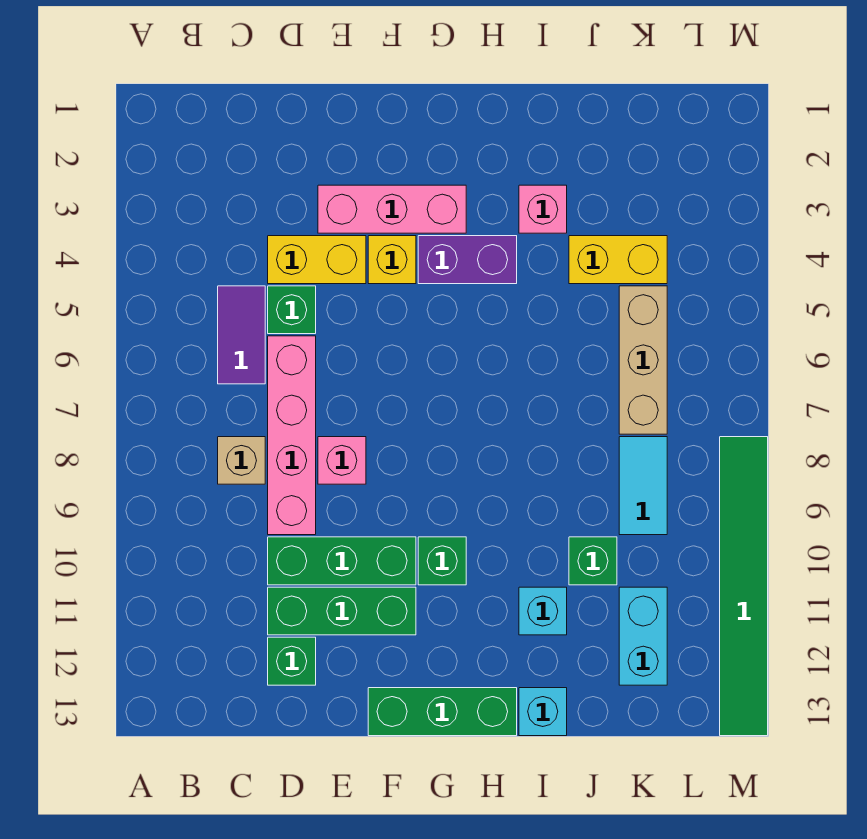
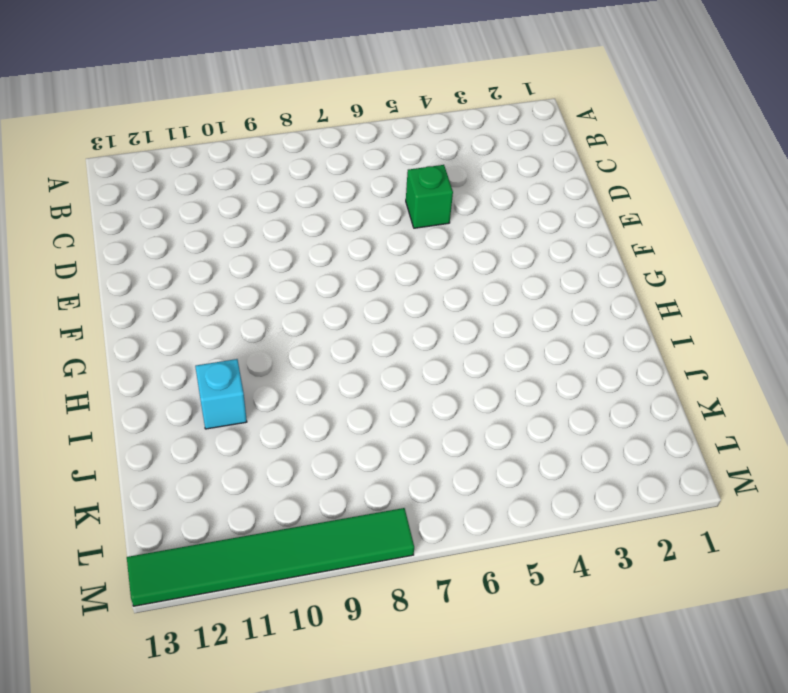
none -> purple 1x2 tile [218,286,265,384]
none -> tan 1x1 brick [218,437,265,484]
none -> yellow 1x2 brick [268,236,366,284]

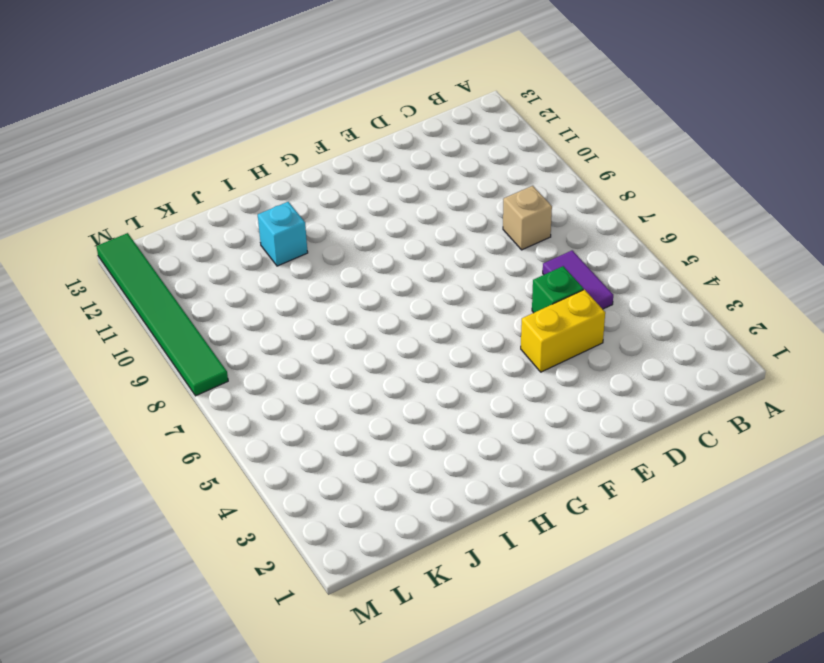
none -> pink 1x4 brick [268,336,316,535]
none -> green 1x3 brick [268,537,416,585]
none -> green 1x3 brick [268,587,416,635]

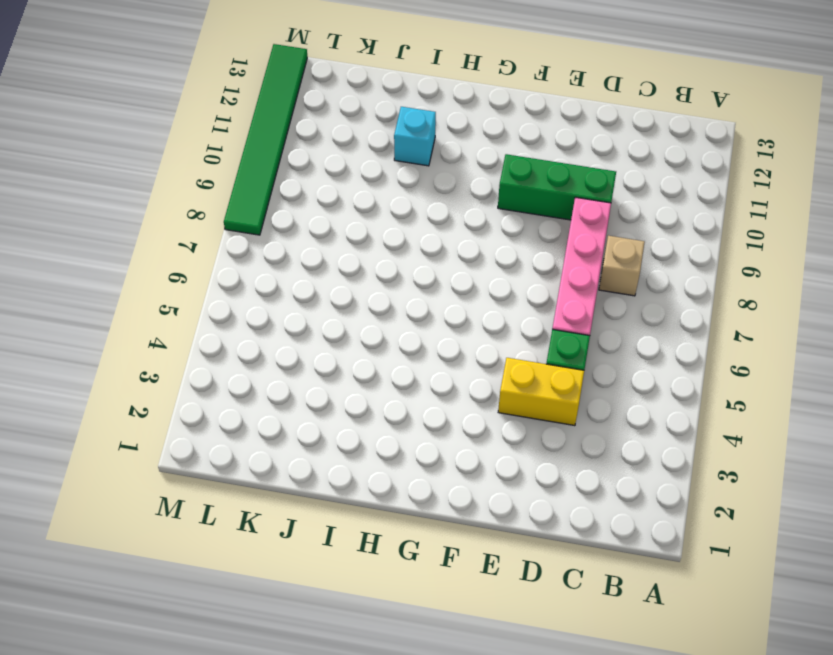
none -> purple 1x2 tile [218,286,265,384]
none -> green 1x3 brick [268,587,416,635]
none -> green 1x1 brick [268,637,316,685]

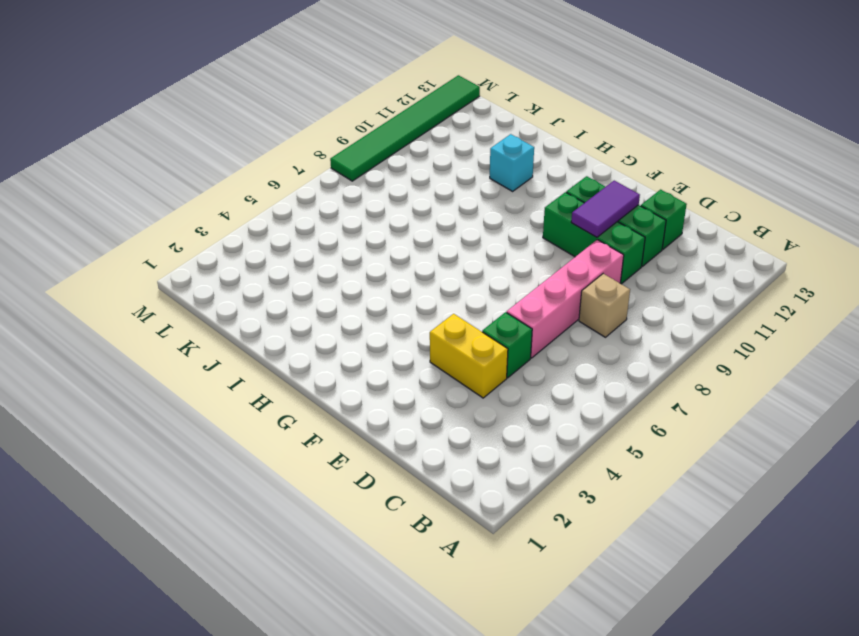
purple 1x2 tile [571,181,640,237] -> purple 1x2 tile moved to [218,286,265,384]
none -> pink 1x3 brick [318,185,466,233]
none -> pink 1x1 brick [318,437,366,484]
none -> yellow 1x1 brick [368,236,416,284]

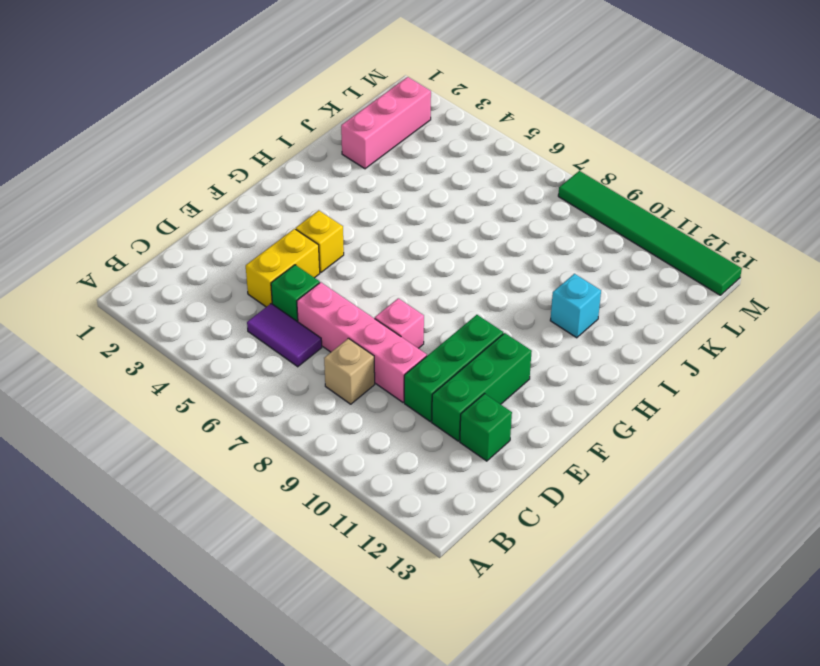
pink 1x3 brick [341,77,431,169] -> pink 1x3 brick moved to [318,185,466,233]
none -> green 1x3 brick [368,688,517,736]
none -> purple 1x2 brick [418,236,517,284]
none -> green 1x1 brick [418,537,466,585]

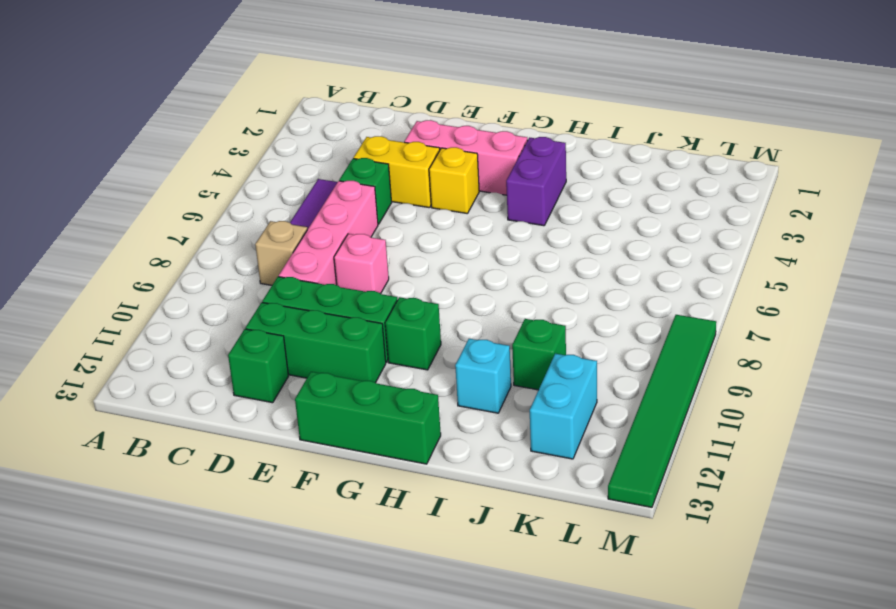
purple 1x2 brick [506,137,566,226] -> purple 1x2 brick turned to [418,236,517,284]
none -> pink 1x1 brick [519,185,567,233]
none -> cyan 1x1 brick [519,688,567,736]
none -> yellow 1x2 brick [569,236,667,284]

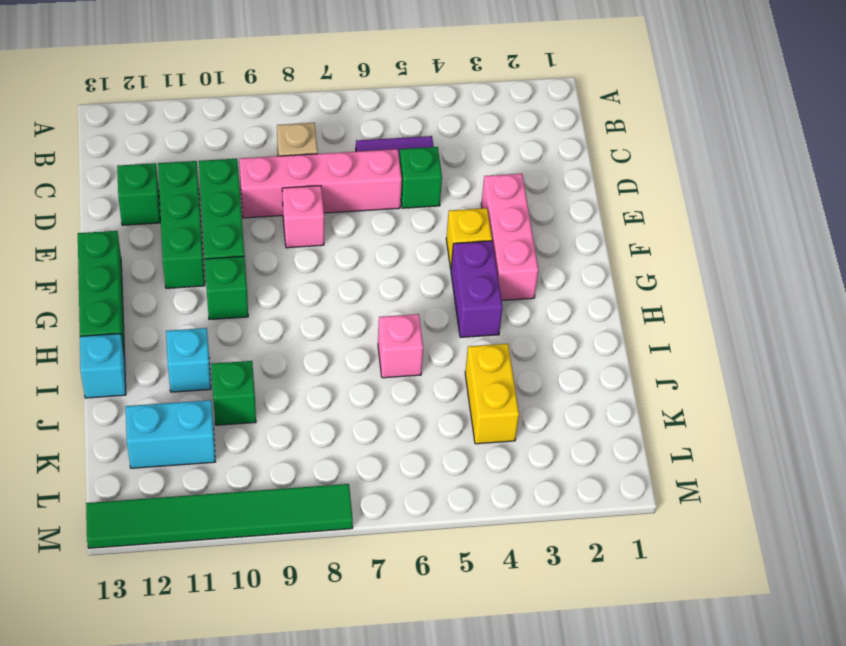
pink 1x1 brick [378,314,423,378] -> pink 1x1 brick moved to [519,185,567,233]
none -> yellow 1x2 brick [268,236,366,284]
none -> tan 1x3 brick [619,286,667,434]
none -> cyan 1x2 tile [619,437,667,535]

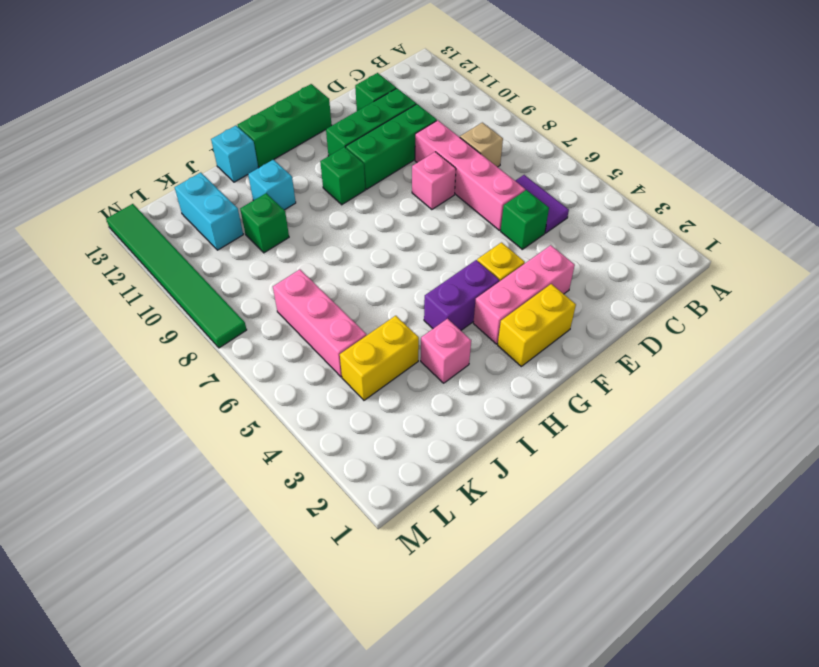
yellow 1x2 brick [498,284,576,366] -> yellow 1x2 brick moved to [268,236,366,284]
pink 1x3 brick [273,270,366,377] -> tan 1x3 brick [619,286,667,434]
none -> cyan 1x2 tile [619,437,667,535]

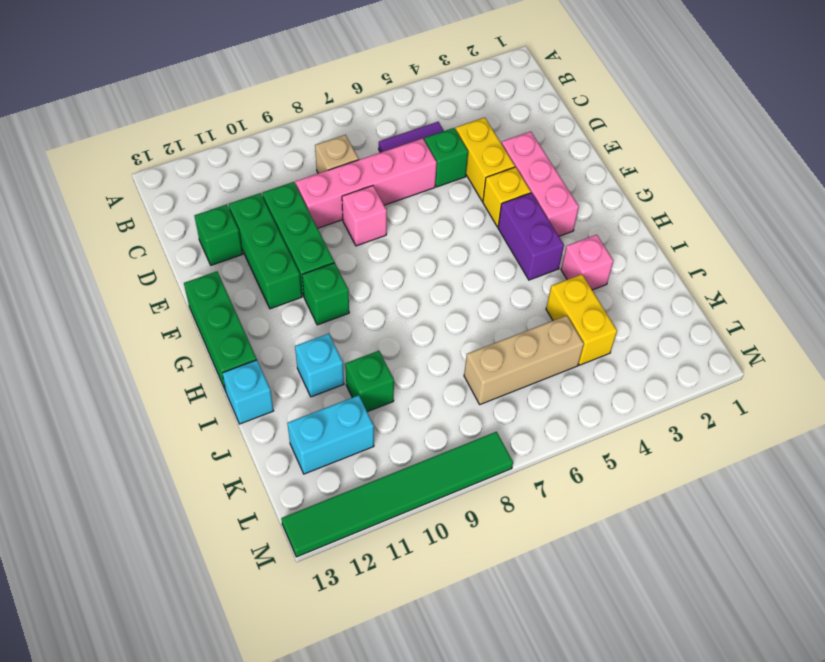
none -> cyan 1x2 tile [619,437,667,535]

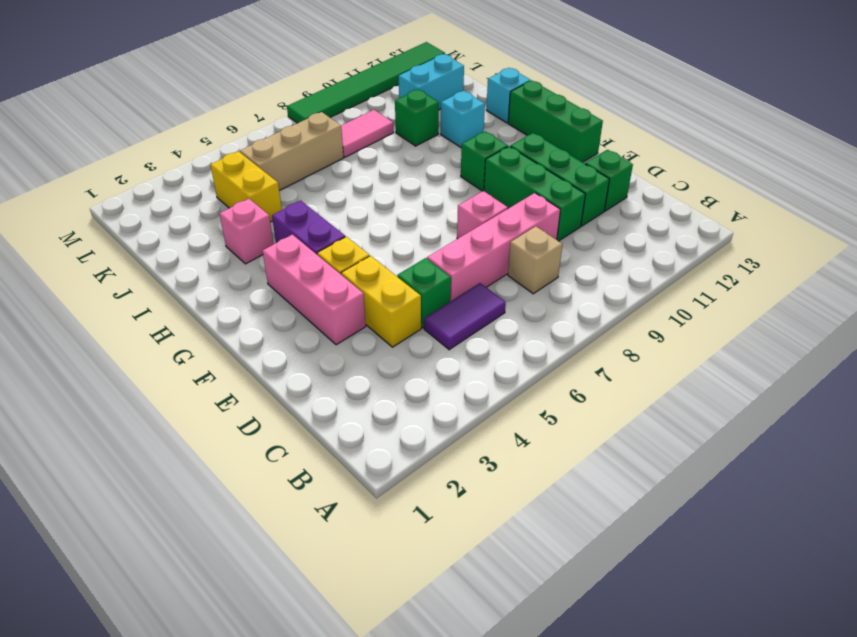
pink 1x2 tile [341,110,394,157] -> cyan 1x2 tile [619,437,667,535]

